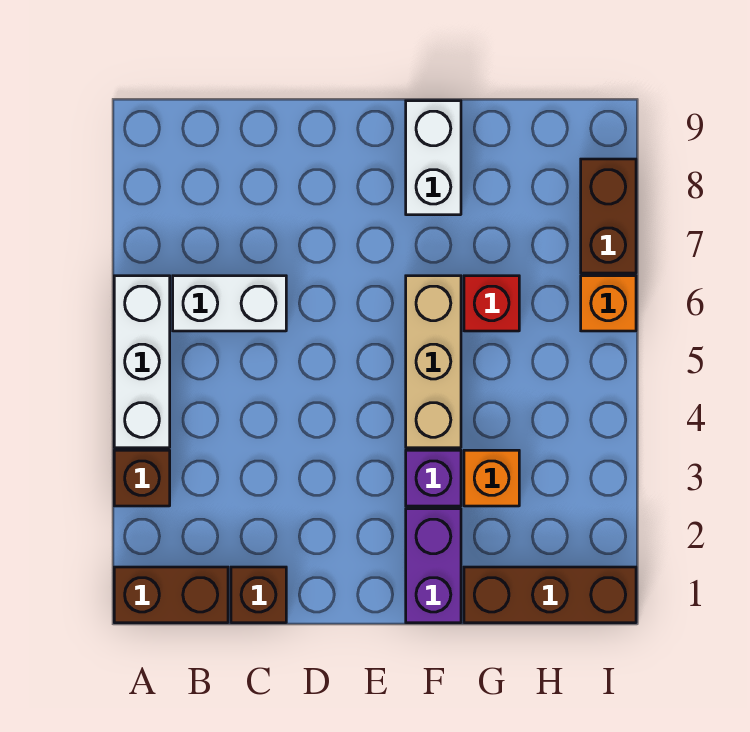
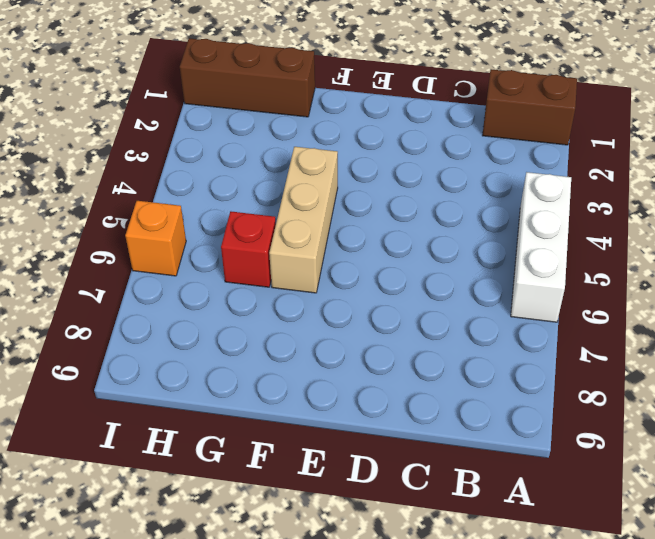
none -> brown 1x1 brick [114,450,170,506]
none -> white 1x2 brick [173,276,286,331]
none -> brown 1x1 brick [231,567,286,623]

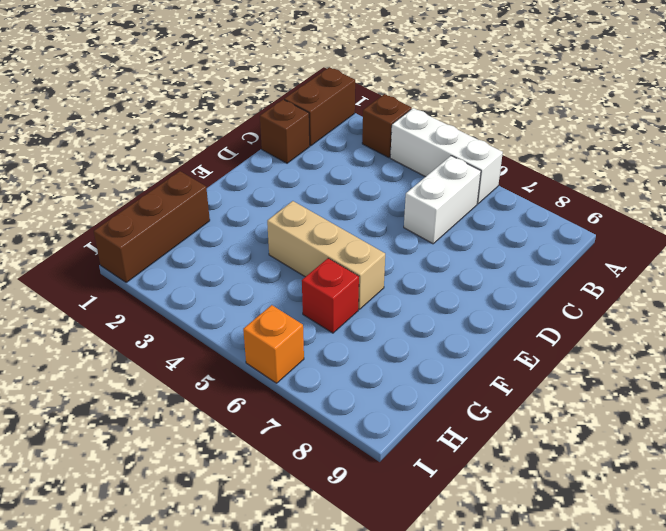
none -> purple 1x2 brick [406,509,461,623]
none -> purple 1x1 brick [406,450,461,506]
none -> white 1x2 brick [406,101,461,215]

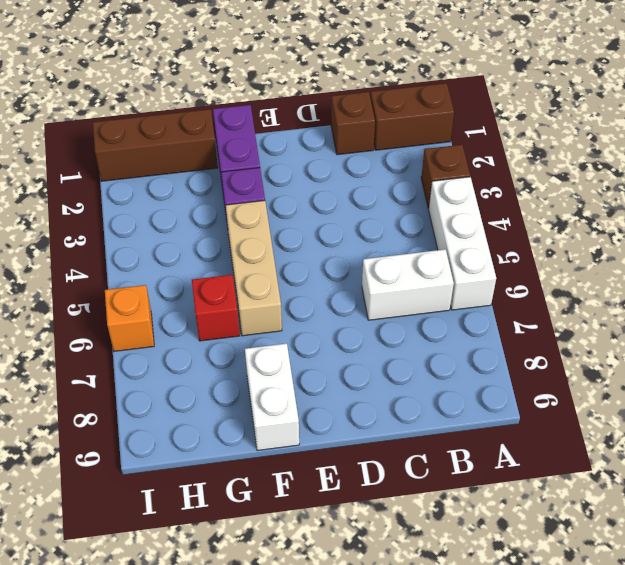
none -> orange 1x1 brick [464,450,519,506]
none -> brown 1x2 brick [581,159,636,273]

